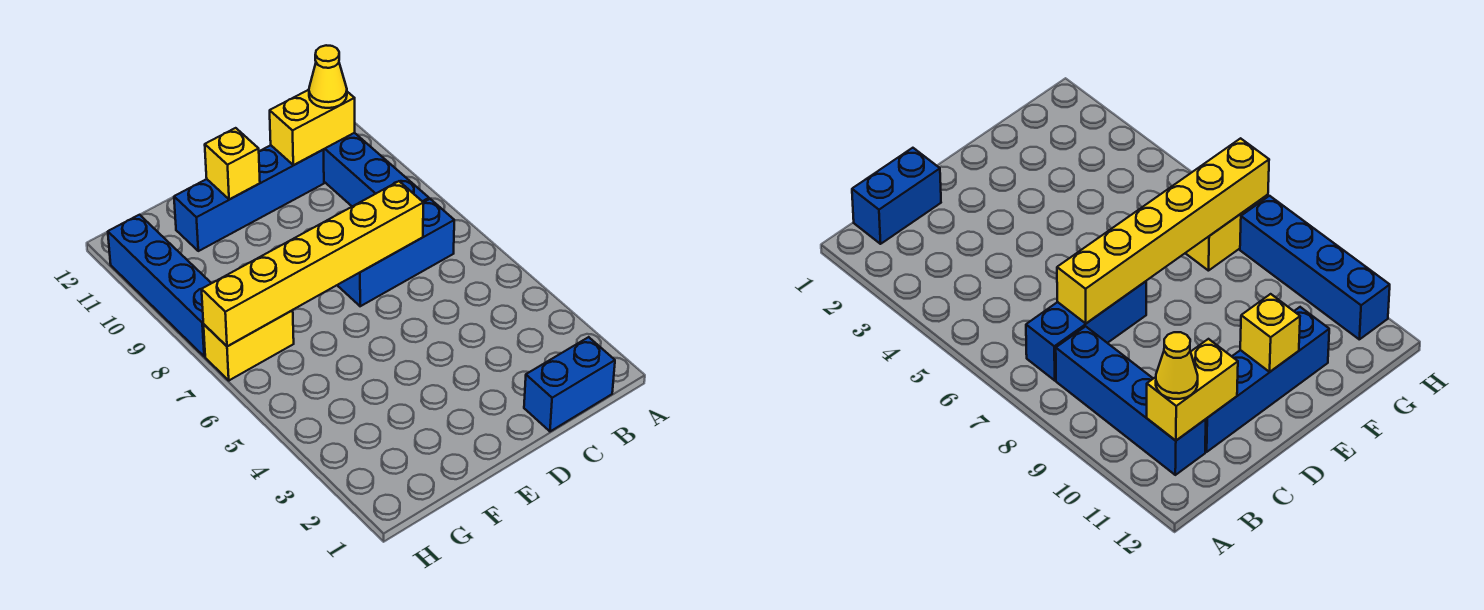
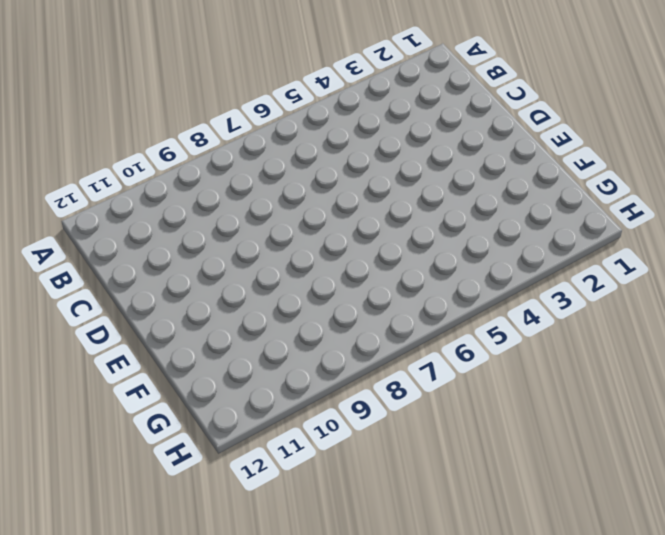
none -> blue 1x2 brick [524,337,615,431]
none -> blue 1x3 brick [337,199,454,306]

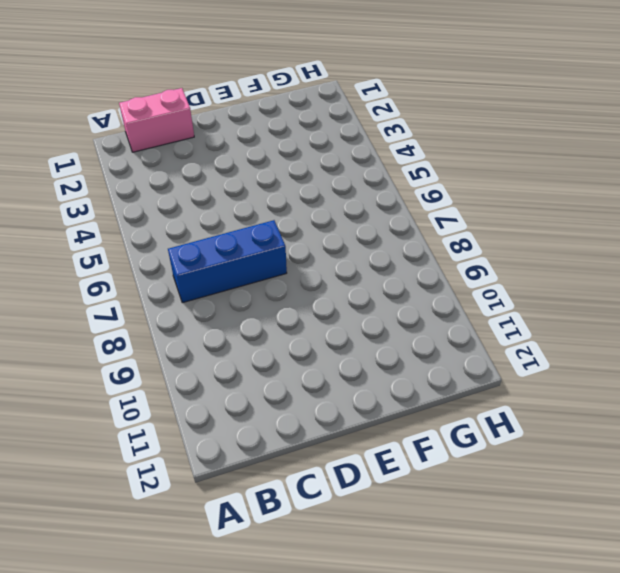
pink 1x2 brick [119,88,194,152] -> blue 1x2 brick [524,337,615,431]
none -> blue 1x4 brick [323,133,429,206]
none -> blue 1x4 brick [174,145,324,251]

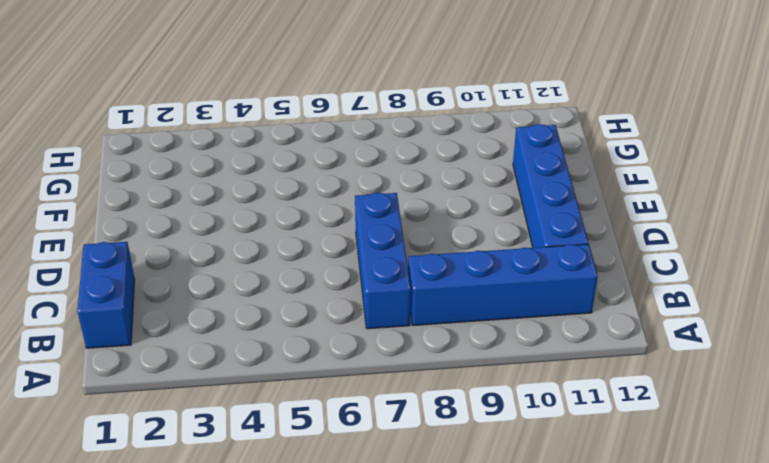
none -> yellow 1x2 brick [203,310,294,380]
none -> blue 1x4 brick [108,215,211,356]

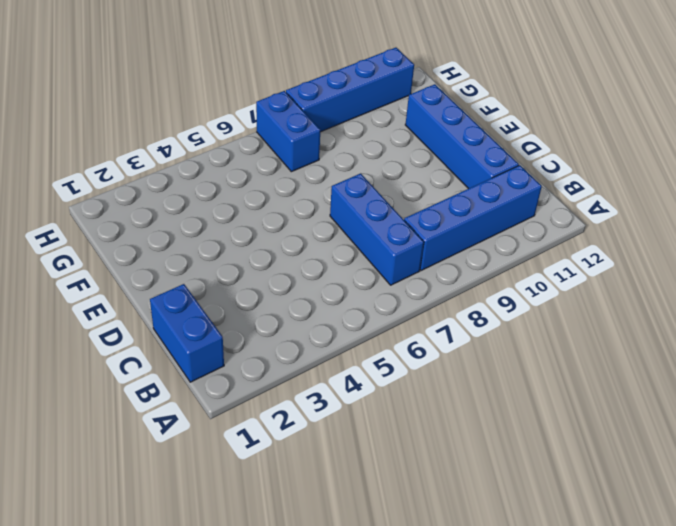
blue 1x2 brick [256,91,320,172] -> yellow 1x2 brick [203,310,294,380]
none -> yellow 1x2 brick [270,90,355,165]
none -> yellow 1x6 brick [202,181,423,346]

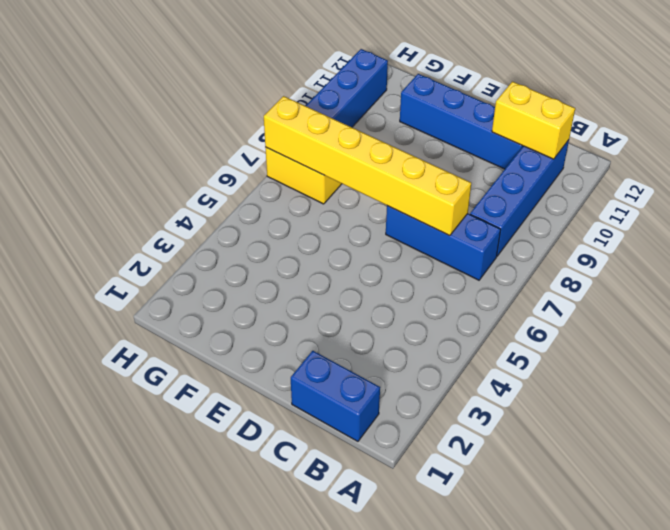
none -> yellow 1x1 brick [205,128,260,200]
none -> yellow 1x1 cone [309,45,347,108]

